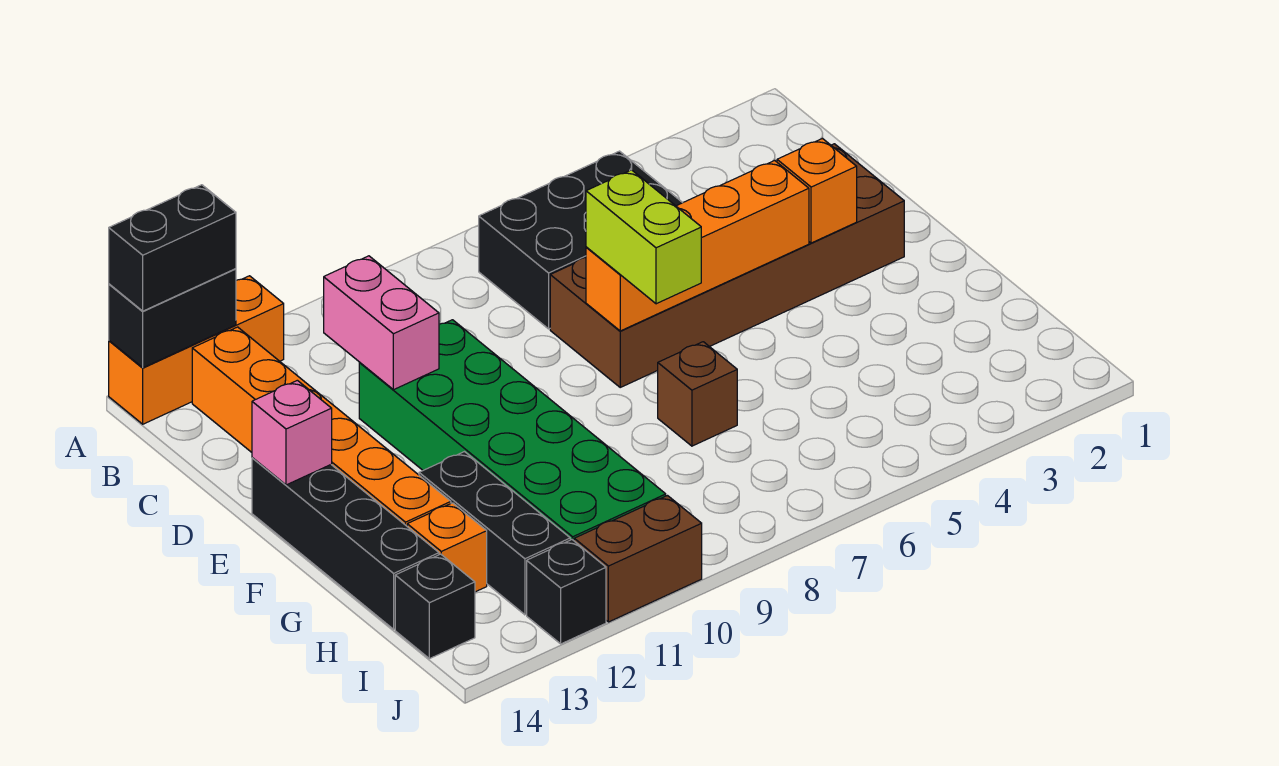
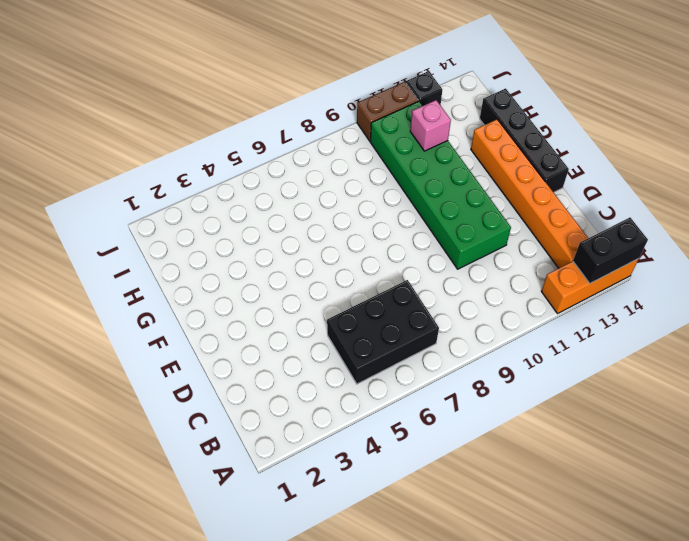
pink 1x1 brick [410,100,451,151] -> pink 1x1 brick moved to [252,380,332,485]
none -> brown 2x6 brick [550,144,904,387]
none -> brown 1x1 brick [658,342,737,446]
none -> black 1x3 brick [419,452,570,615]

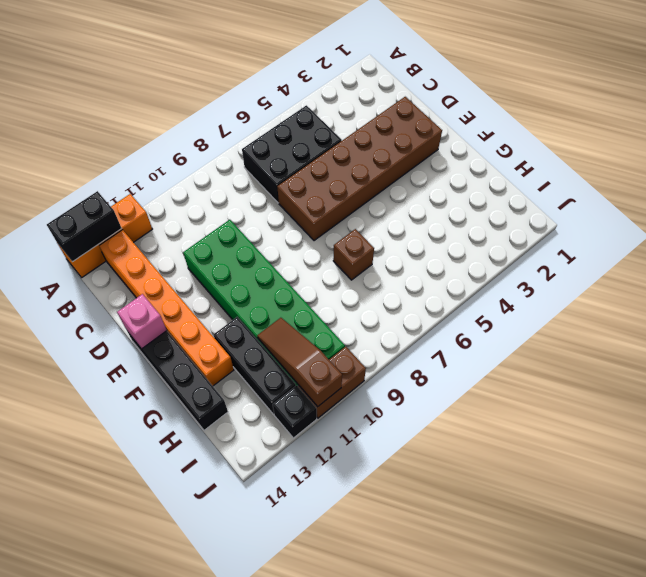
brown 1x3 slope [257,318,342,407] -> none
none -> orange 1x1 brick [407,503,487,592]
none -> black 1x1 brick [395,554,475,659]
none -> pink 1x2 brick [324,256,439,390]

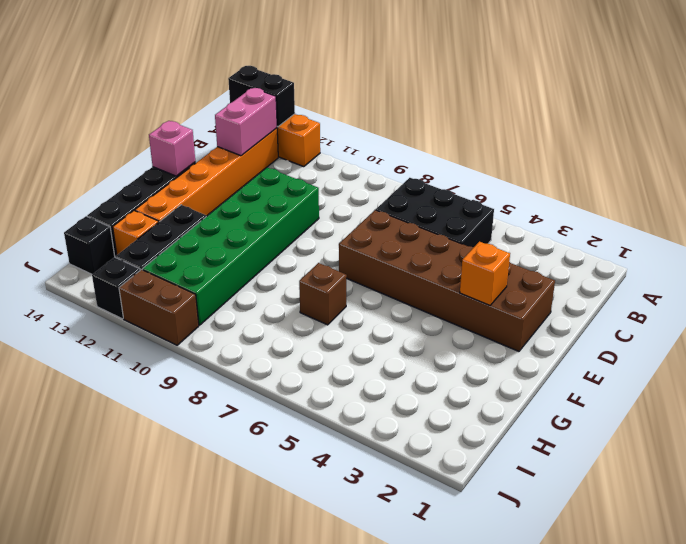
pink 1x2 brick [215,88,277,156] -> pink 1x2 brick moved to [324,256,439,390]
none -> orange 1x4 brick [586,161,809,331]
none -> black 1x2 brick [109,185,236,311]
none -> lime 1x2 brick [586,170,701,304]

